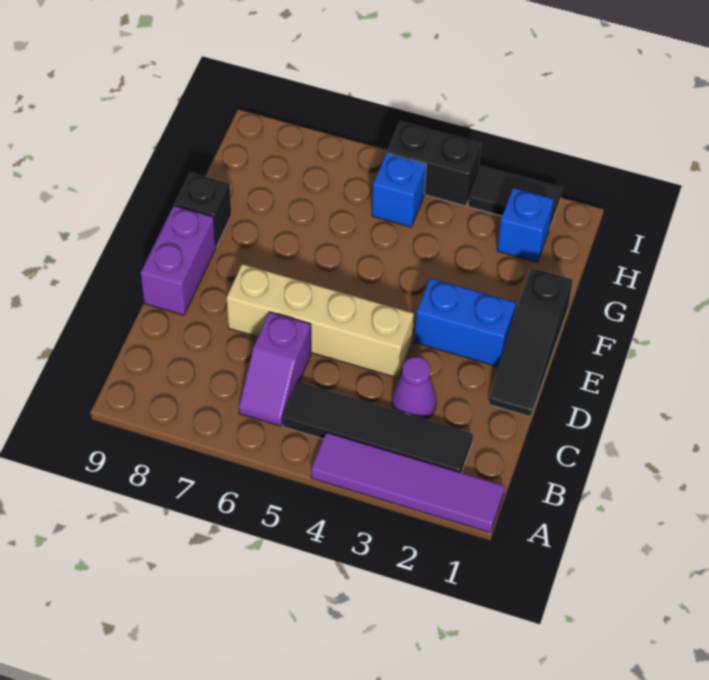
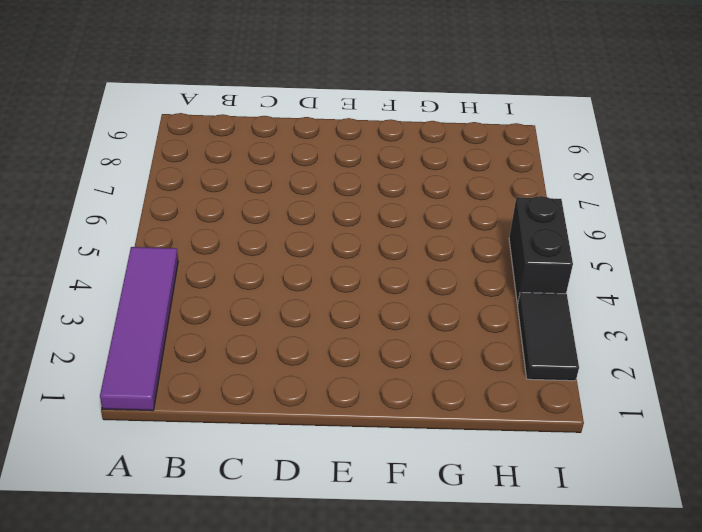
none -> black 1x4 tile [283,382,473,473]
none -> purple 1x2 slope [239,312,311,426]
none -> purple 1x1 cone [392,357,436,420]

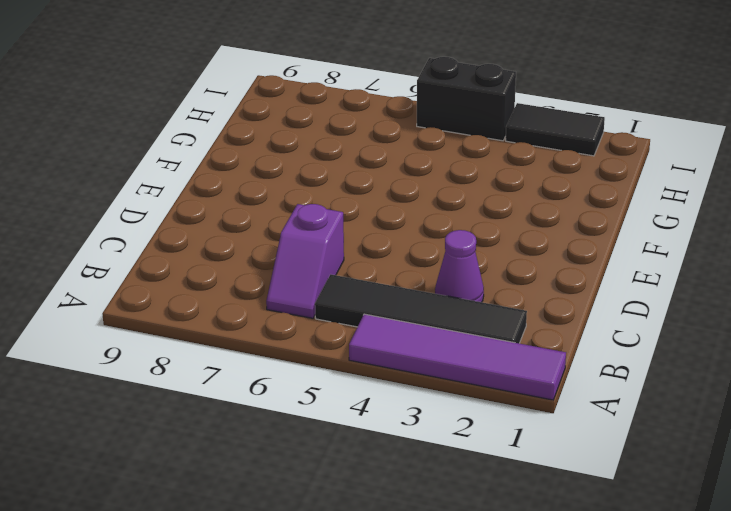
none -> black 1x3 slope [489,268,573,417]
none -> tan 1x4 brick [227,264,414,378]
none -> purple 1x2 brick [141,206,216,315]

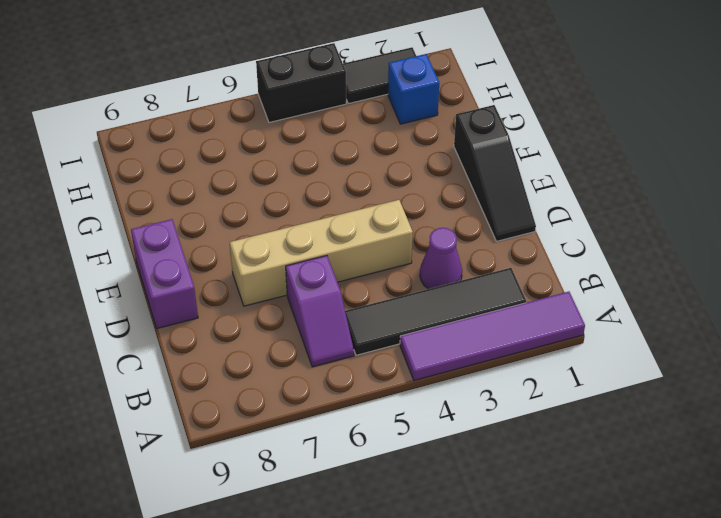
none -> blue 1x2 brick [415,278,516,367]
none -> black 1x1 brick [174,172,231,247]
none -> blue 1x1 brick [372,153,426,227]

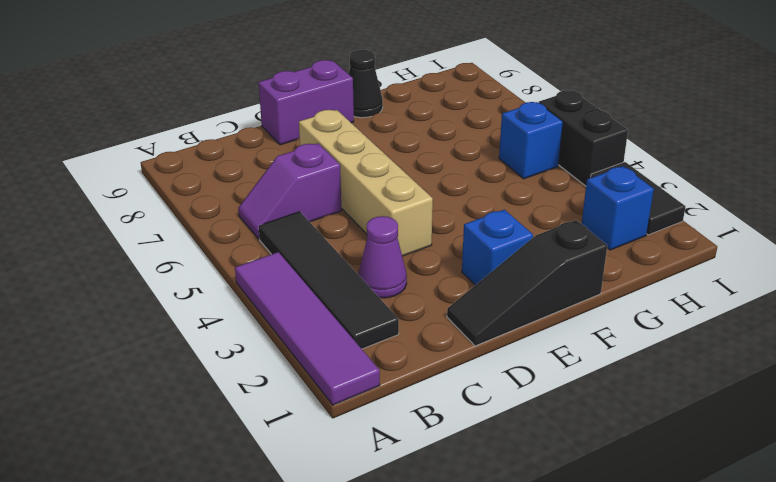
blue 1x1 brick [462,210,533,285] -> blue 1x2 brick [415,278,516,367]
black 1x1 cone [349,50,383,118] -> black 1x1 brick [174,172,231,247]

